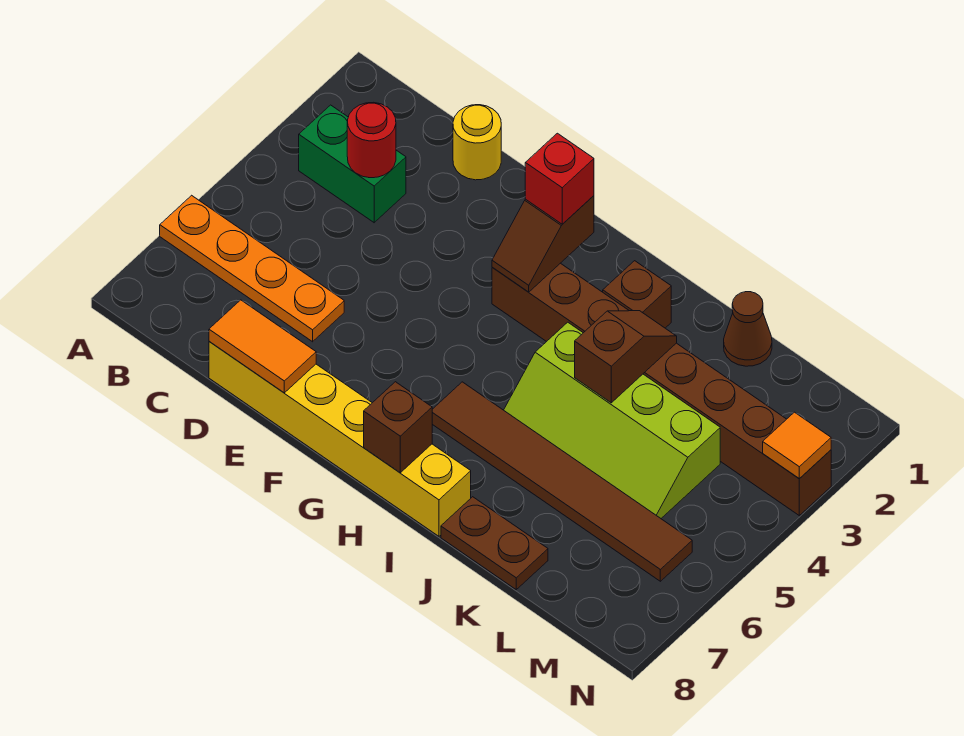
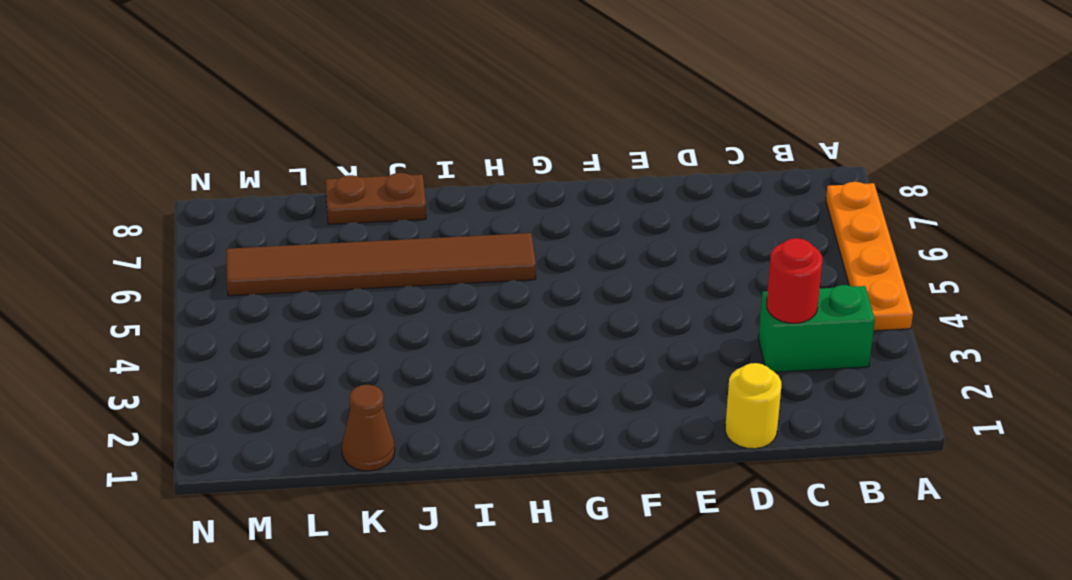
orange 1x4 plate [826,182,913,331] -> orange 1x4 plate turned to [160,195,344,342]
none -> yellow 1x6 brick [209,341,471,536]
none -> brown 1x8 brick [492,263,831,515]
none -> brown 1x1 brick [603,261,671,328]

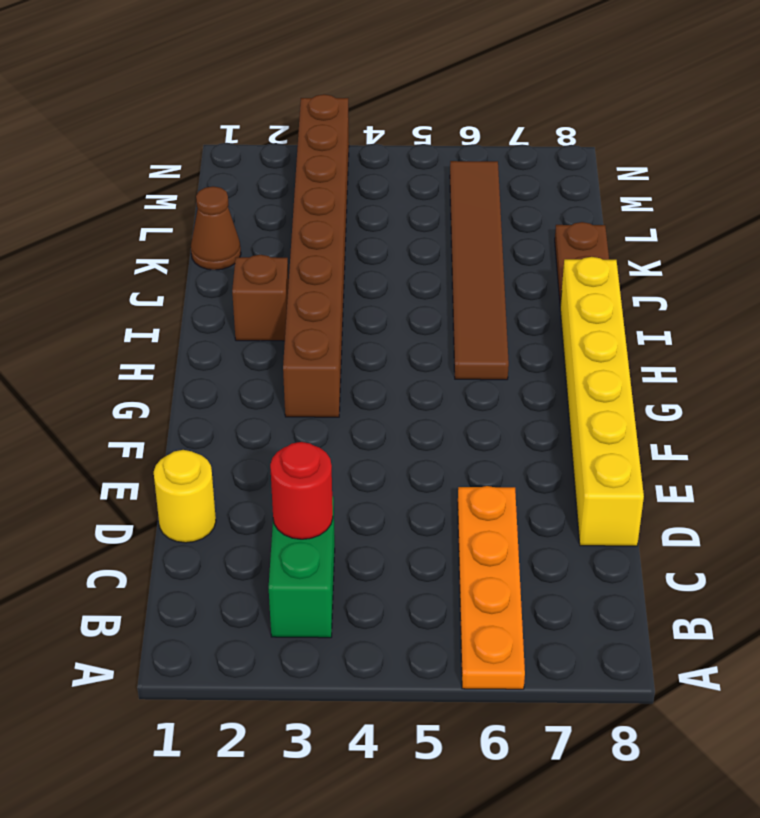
none -> lime 2x4 slope [504,322,720,518]
none -> orange 1x2 tile [209,300,316,393]
none -> brown 1x2 slope [492,196,594,292]

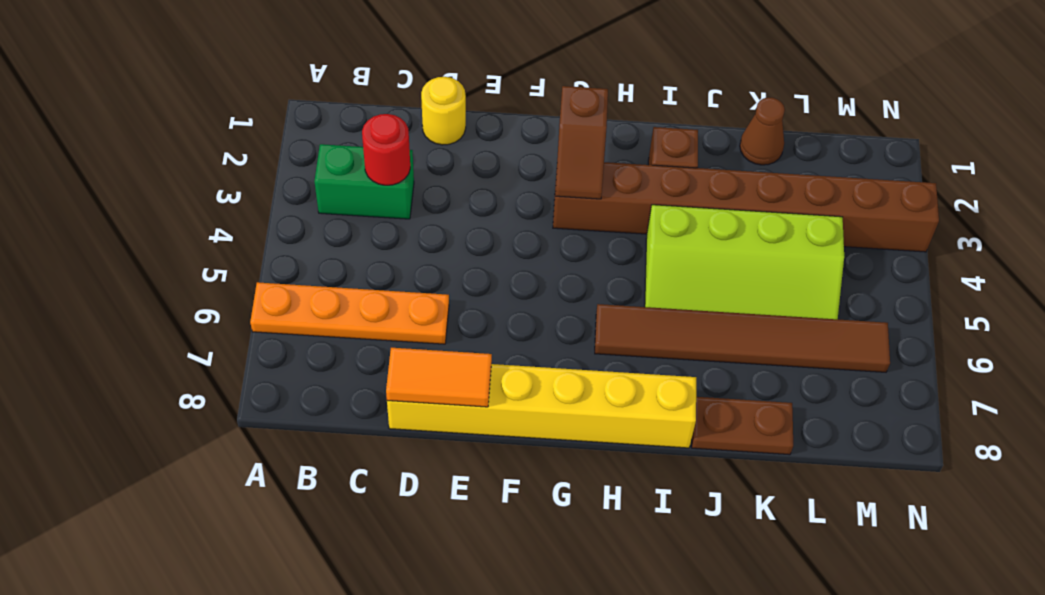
none -> brown 1x1 brick [364,382,432,473]
none -> brown 1x2 slope [575,311,677,403]
none -> orange 1x1 tile [763,412,831,479]

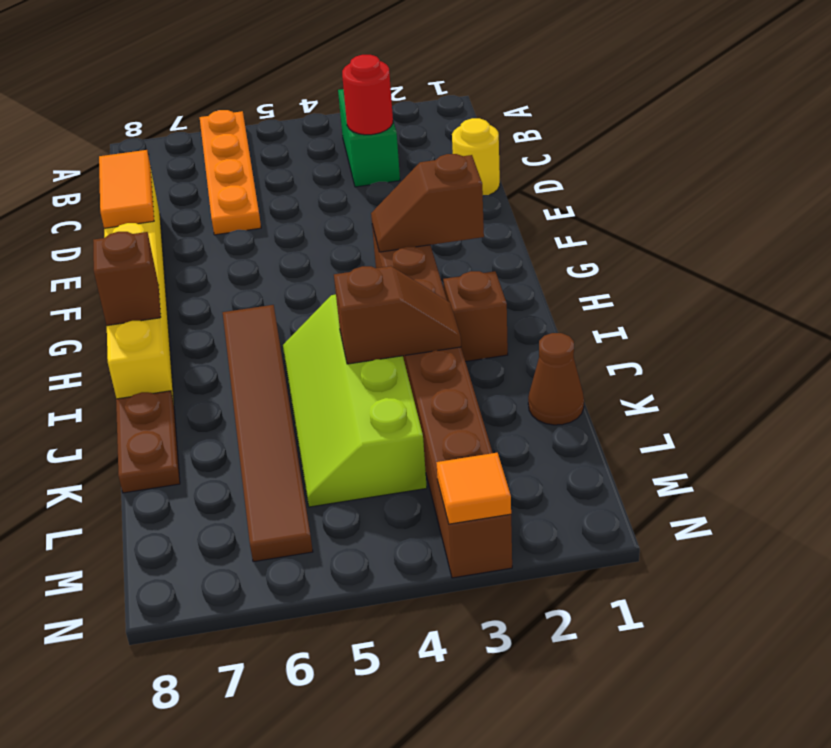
none -> red 1x1 brick [525,133,594,224]

